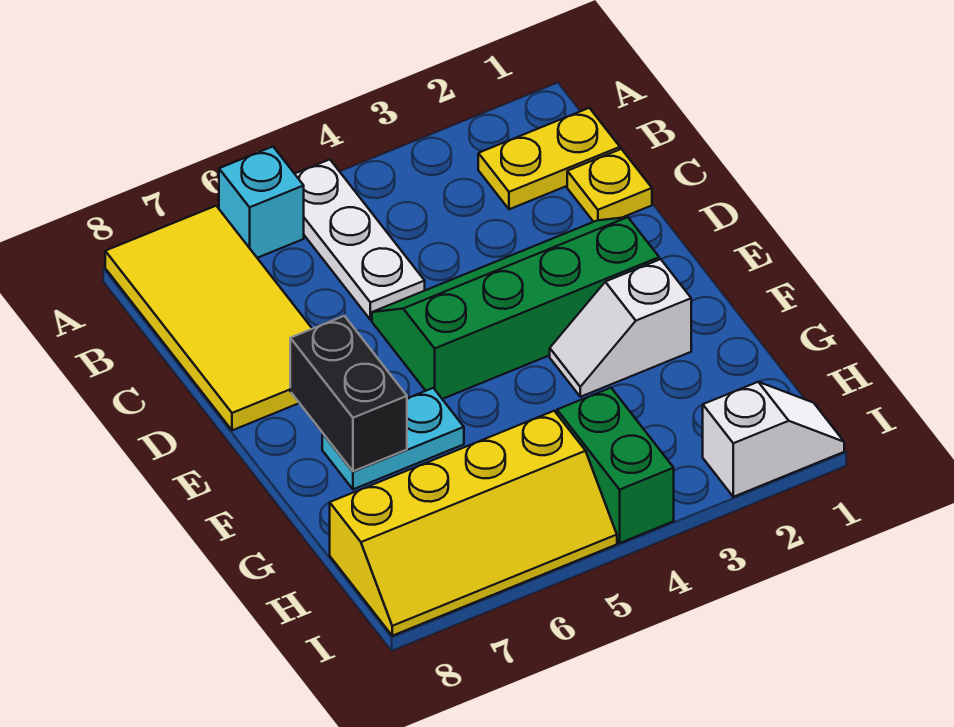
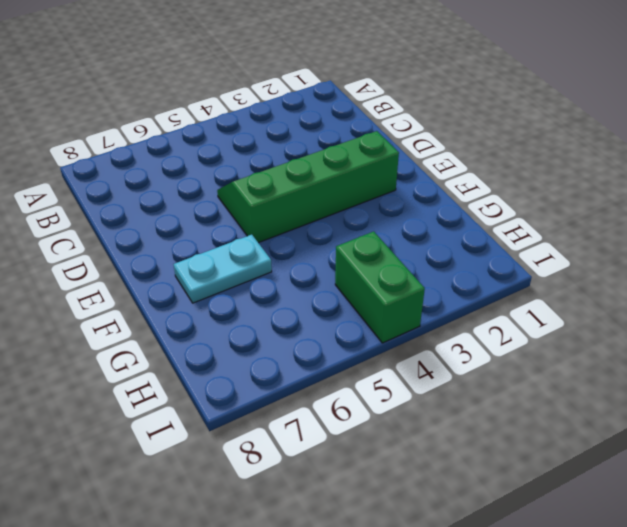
none -> white 1x3 plate [295,160,425,320]
none -> cyan 1x1 brick [219,147,304,258]
none -> yellow 2x4 tile [105,206,312,430]

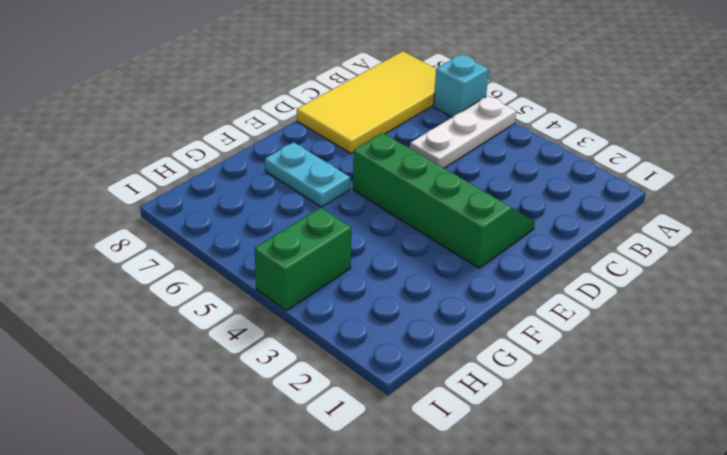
none -> yellow 1x2 plate [478,108,620,209]
none -> yellow 1x1 plate [567,149,652,222]
none -> white 1x2 slope [550,259,691,397]

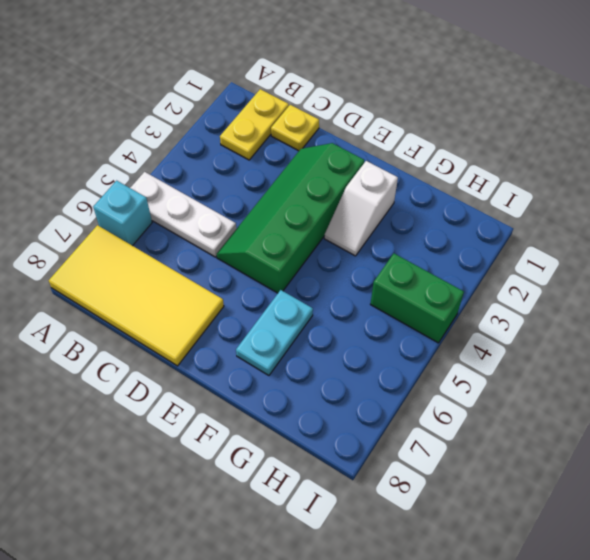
none -> yellow 2x4 slope [330,411,617,636]
none -> white 1x2 slope [703,382,844,497]
none -> black 1x2 brick [290,316,407,471]

